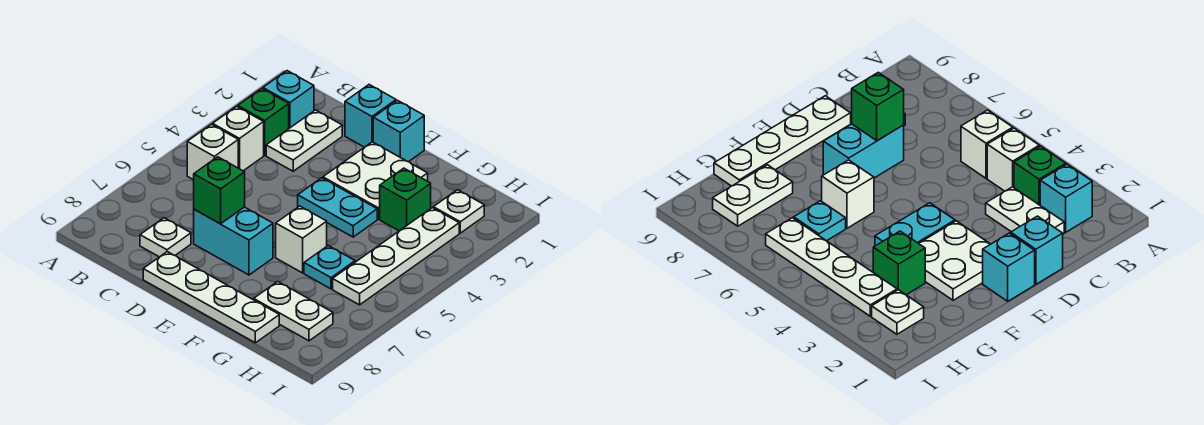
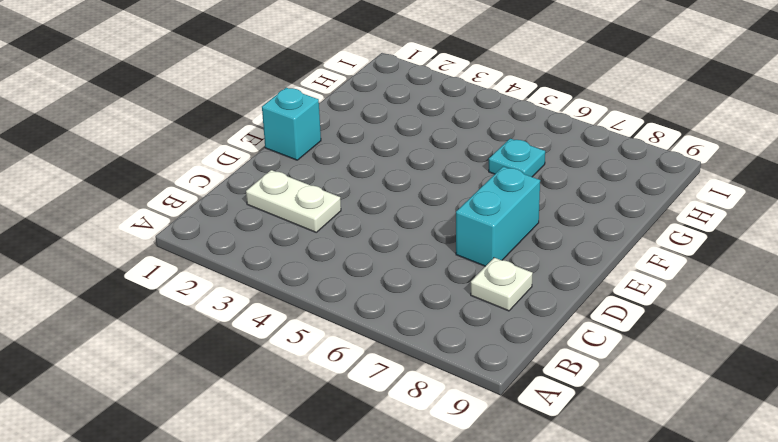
none -> cyan 1x1 brick [263,71,314,128]
none -> green 1x1 brick [238,89,289,155]
none -> white 1x1 brick [213,106,264,171]

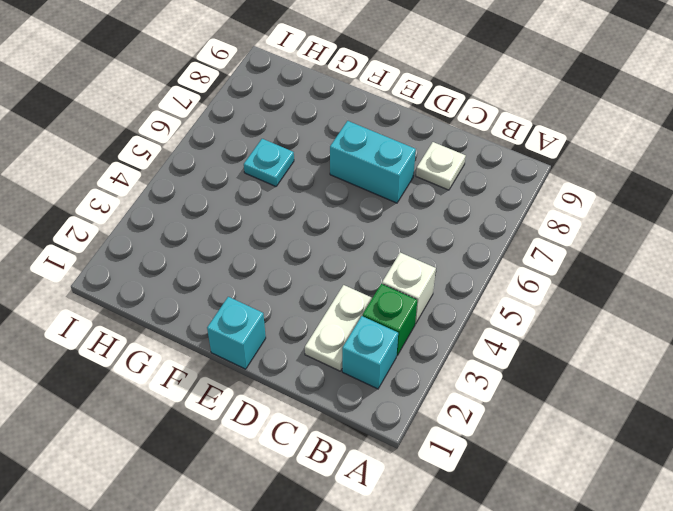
none -> white 1x1 brick [187,124,238,180]
none -> cyan 1x1 brick [345,85,396,147]
none -> white 1x4 plate [143,252,279,343]

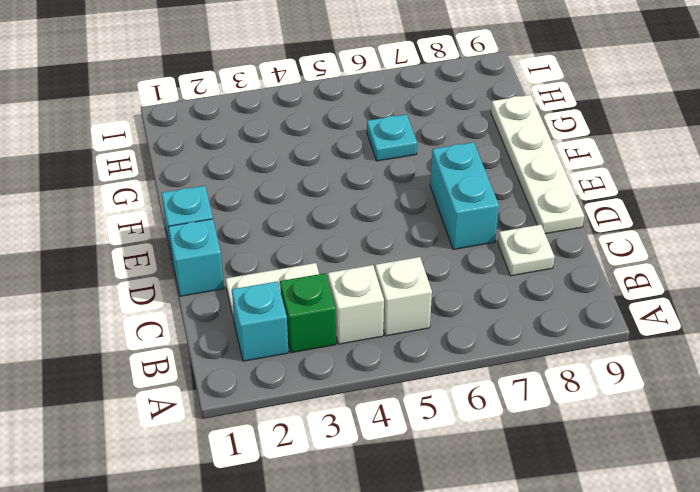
none -> white 2x2 plate [323,142,428,219]
none -> cyan 1x2 plate [298,178,377,237]
none -> white 1x1 brick [276,206,327,273]

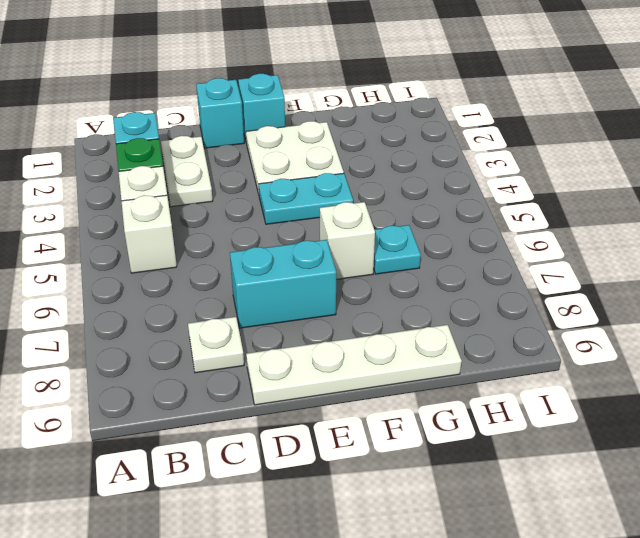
none -> green 1x1 brick [380,168,431,231]
none -> white 1x2 plate [254,281,333,341]
none -> white 1x1 plate [433,190,484,233]

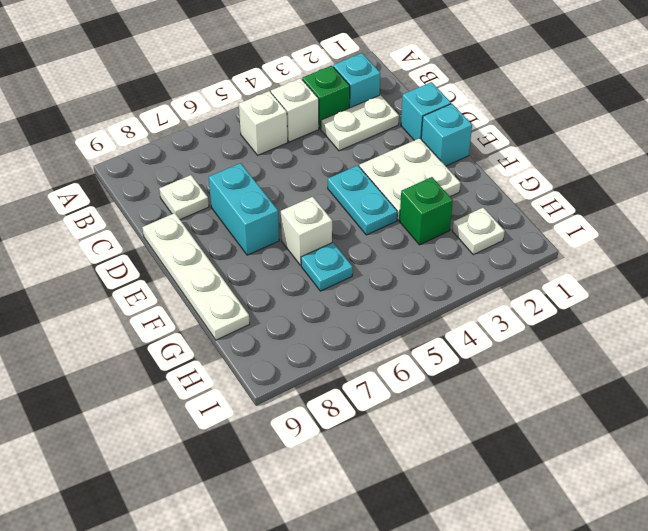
none -> white 1x2 plate [254,281,333,341]
none -> white 1x4 plate [333,208,459,305]
none -> green 1x1 brick [194,157,245,224]

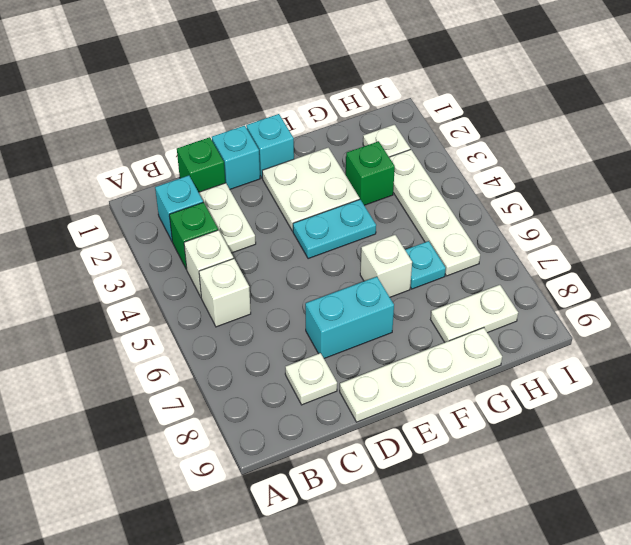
green 1x1 brick [177,137,225,192] -> green 1x1 brick moved to [194,157,245,224]

